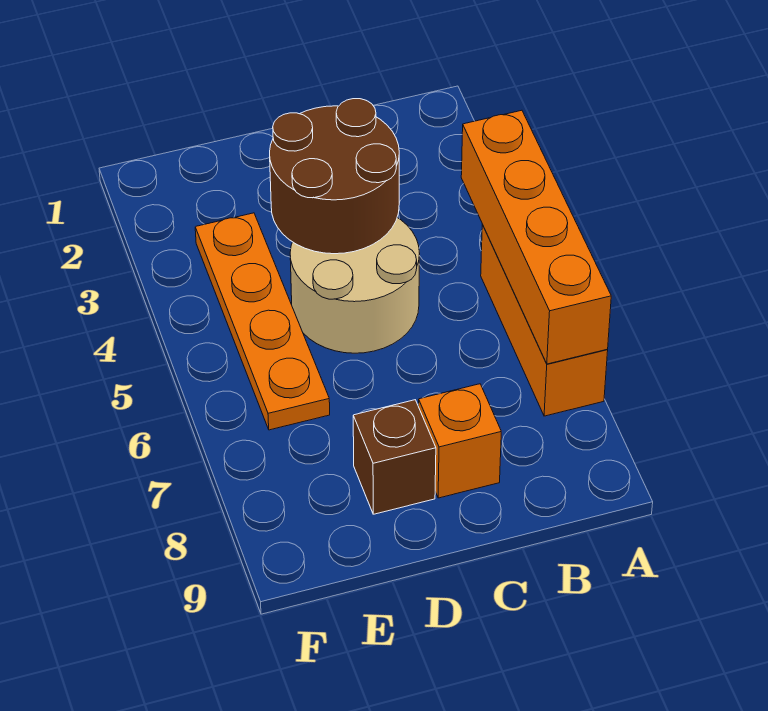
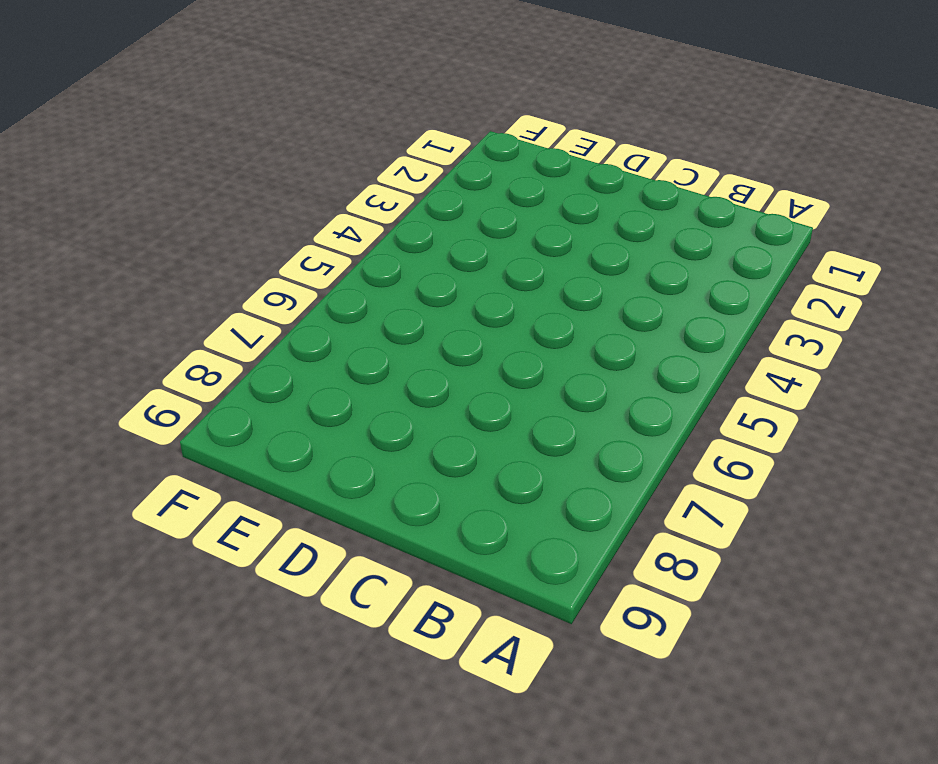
none -> orange 1x3 brick [481,224,608,416]
none -> tan 2x2 round brick [290,218,420,353]

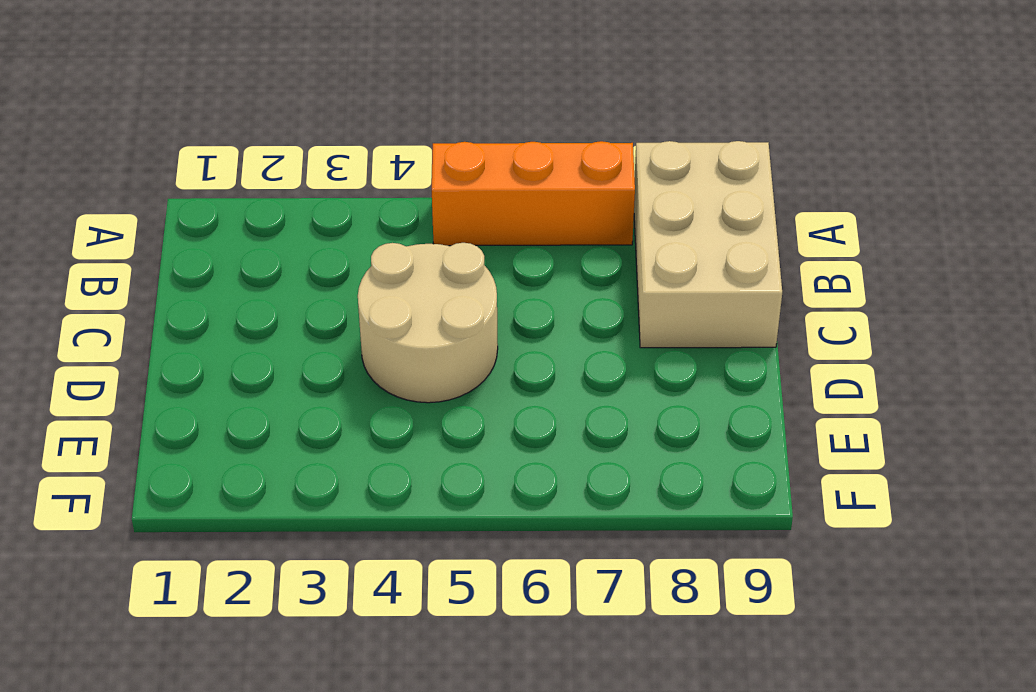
tan 2x3 brick [634,141,782,348] -> orange 1x1 brick [419,384,501,498]
none -> brown 1x1 brick [353,400,436,514]
none -> orange 1x4 plate [195,213,330,430]

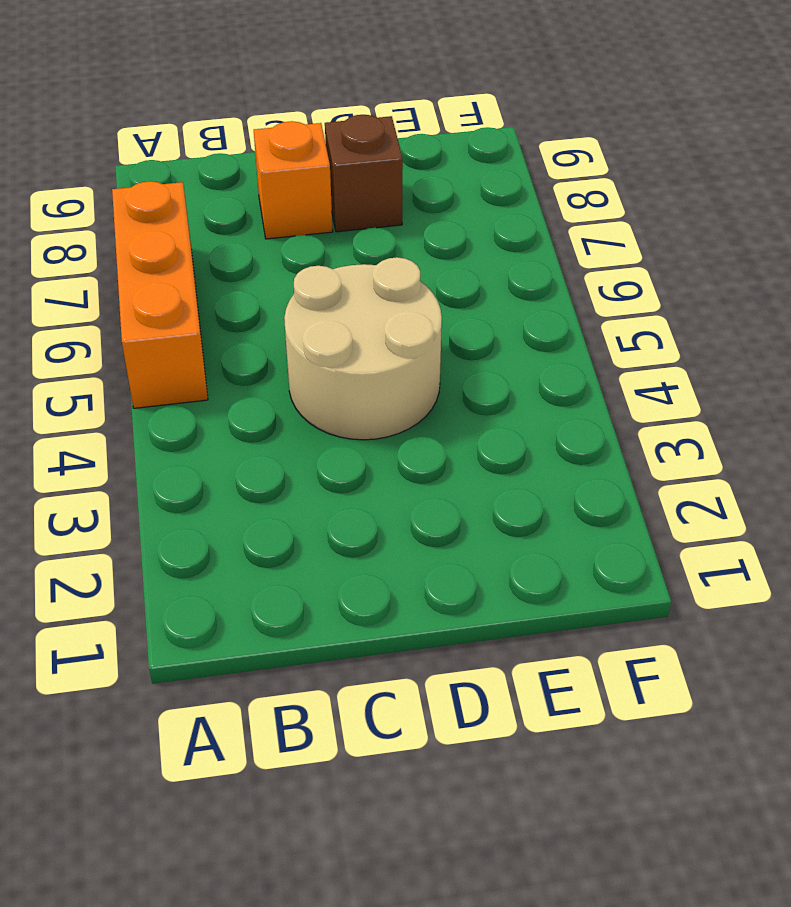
none -> orange 1x4 plate [195,213,330,430]
none -> orange 1x4 brick [461,110,611,364]

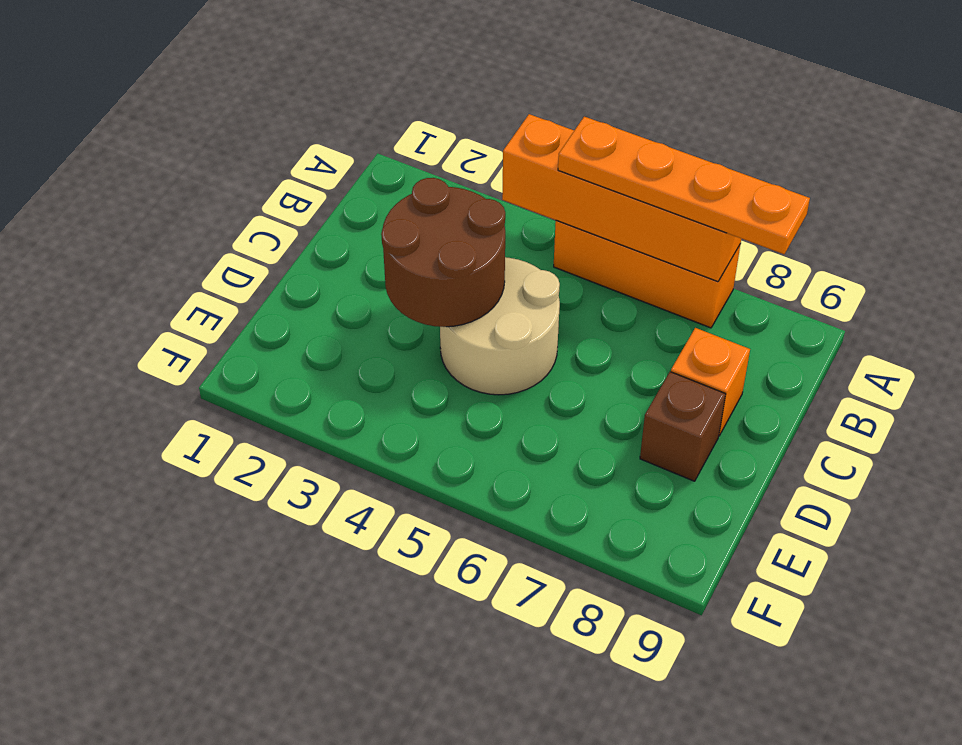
orange 1x4 plate [558,117,810,254] -> orange 1x4 plate moved to [195,213,330,430]

